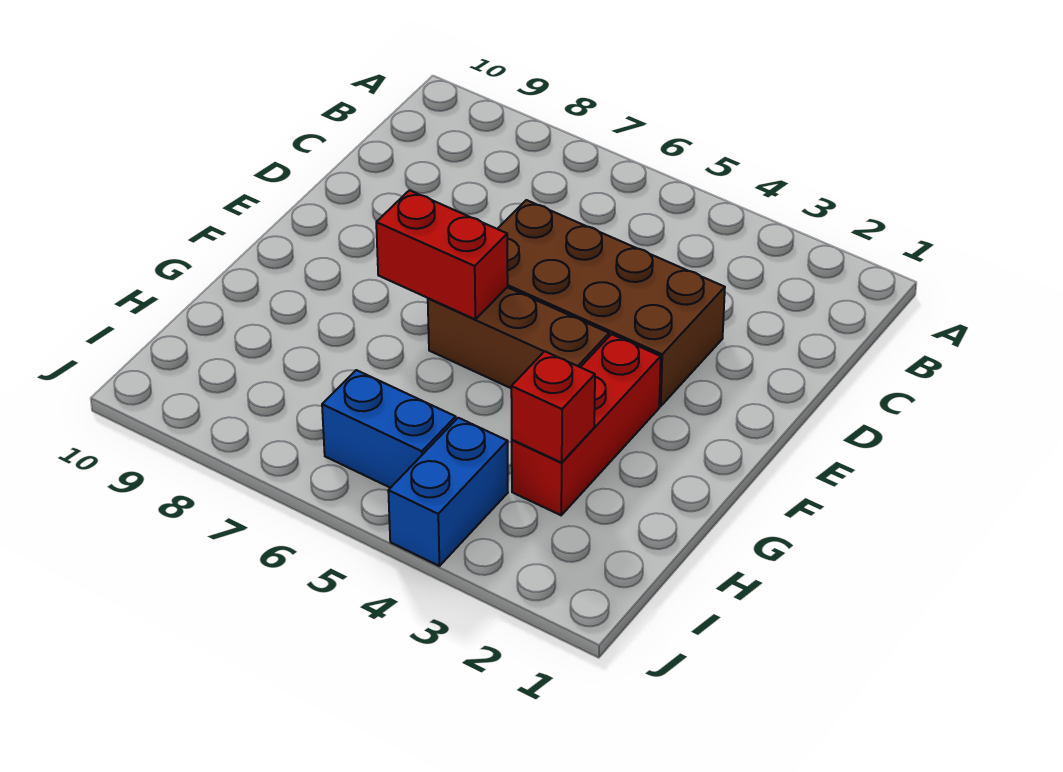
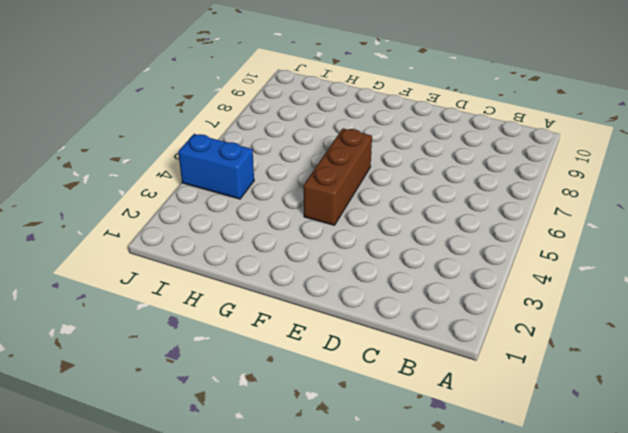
none -> brown 2x4 brick [498,200,725,406]
none -> red 1x3 brick [512,334,661,515]

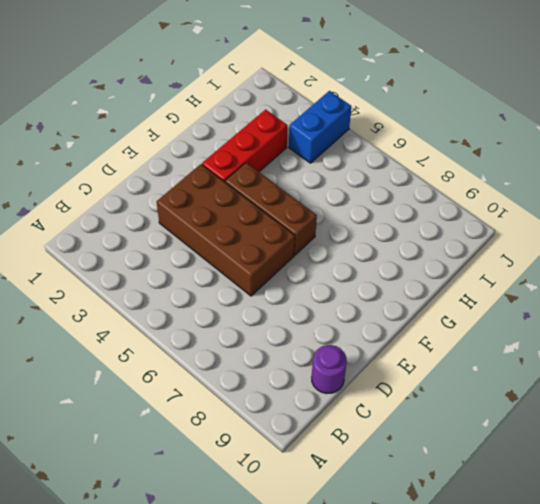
purple 1x1 round brick [312,345,347,394] -> none
none -> blue 1x2 brick [322,370,456,488]
none -> red 1x2 brick [376,190,508,319]

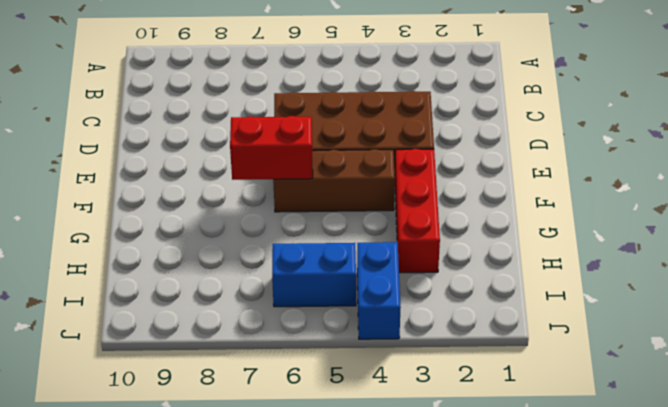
none -> red 1x1 brick [511,351,595,463]

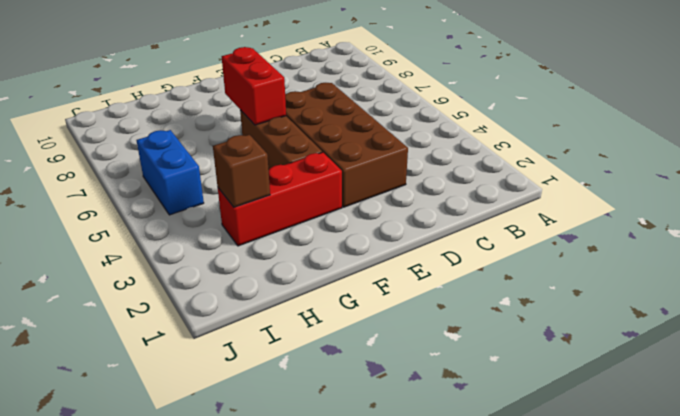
brown 1x1 brick [213,135,270,207] -> red 1x1 brick [511,351,595,463]
none -> blue 1x2 brick [388,418,508,566]

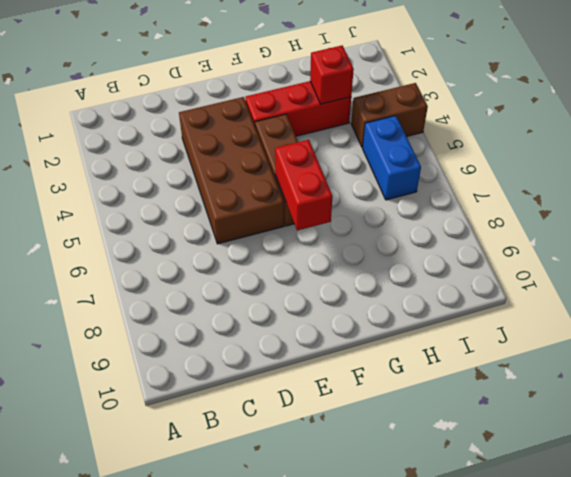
brown 1x2 brick [351,83,428,148] -> blue 1x2 brick [388,418,508,566]

